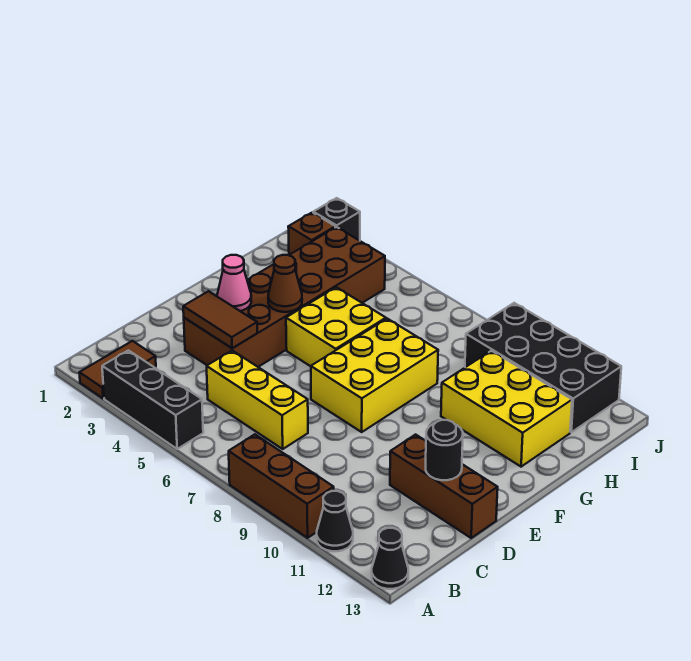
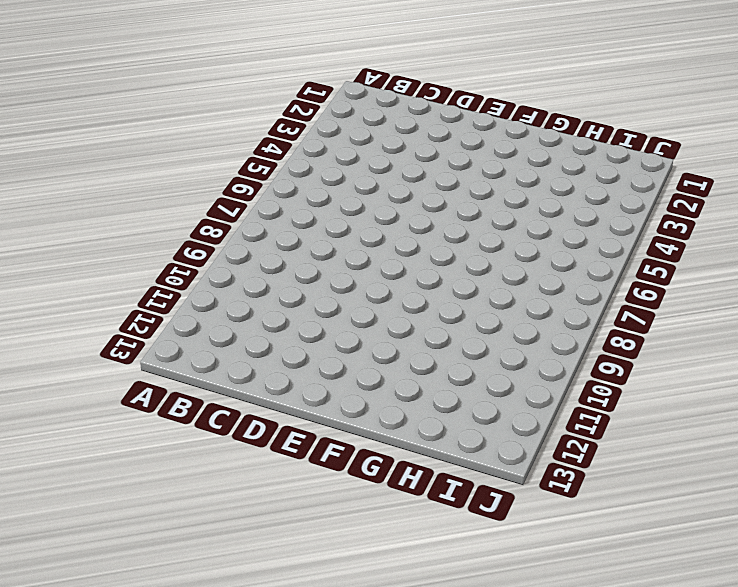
none -> brown 1x2 tile [79,341,156,398]
none -> black 1x3 brick [102,350,203,449]
none -> brown 1x3 brick [229,434,334,538]

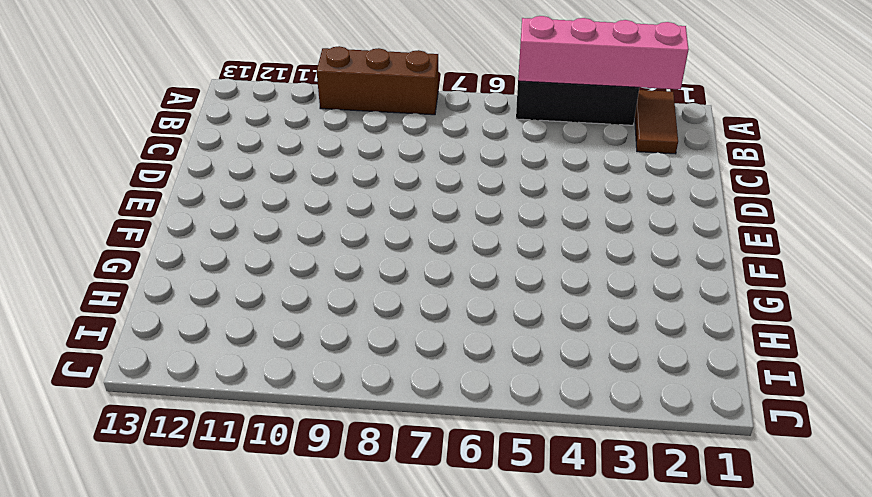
pink 1x4 brick [518,16,689,90] -> none
none -> black 1x1 cone [317,491,353,551]
none -> black 1x1 cone [372,528,408,589]
none -> yellow 1x3 brick [207,351,308,449]

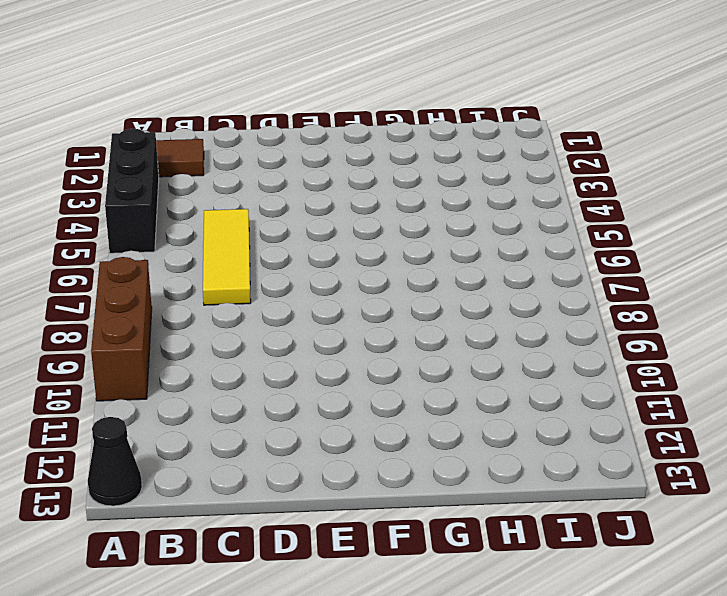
yellow 1x3 tile [203,209,251,305] -> yellow 1x3 brick [207,351,308,449]
none -> black 1x1 cone [317,491,353,551]
none -> brown 2x6 brick [184,227,385,367]
none -> brown 1x3 brick [390,435,498,538]

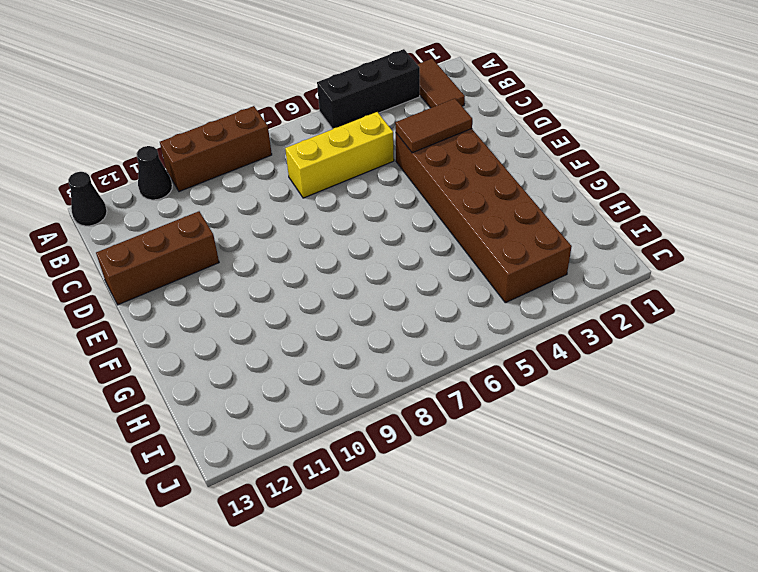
none -> yellow 2x3 brick [311,319,438,432]
none -> yellow 2x2 brick [286,287,386,366]
none -> yellow 2x3 brick [441,351,572,467]

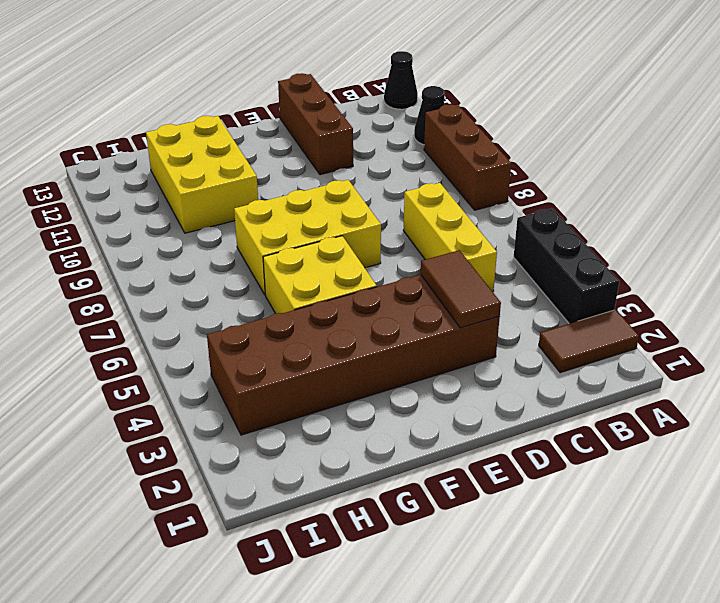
none -> brown 1x1 brick [288,213,335,255]
none -> black 2x4 brick [465,303,621,432]
none -> black 1x1 brick [313,198,360,241]

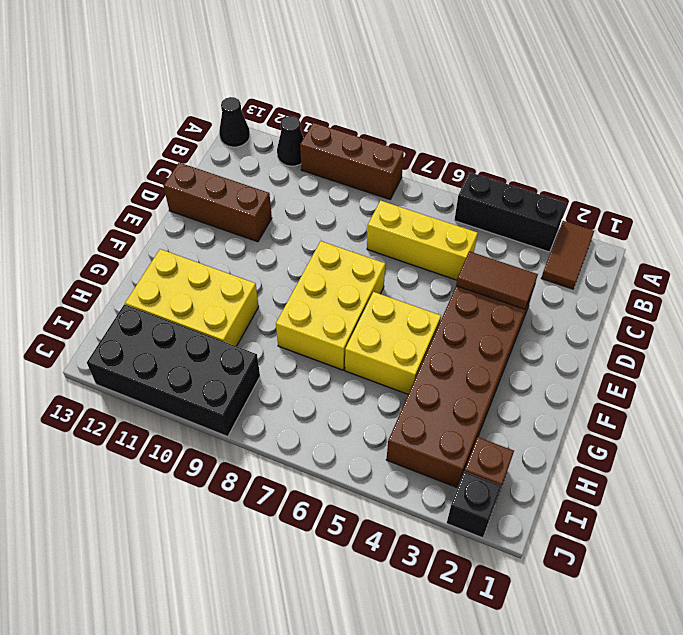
none -> black 1x1 round brick [426,420,463,480]
none -> pink 1x1 cone [217,255,251,311]
none -> brown 1x1 cone [268,255,302,312]

